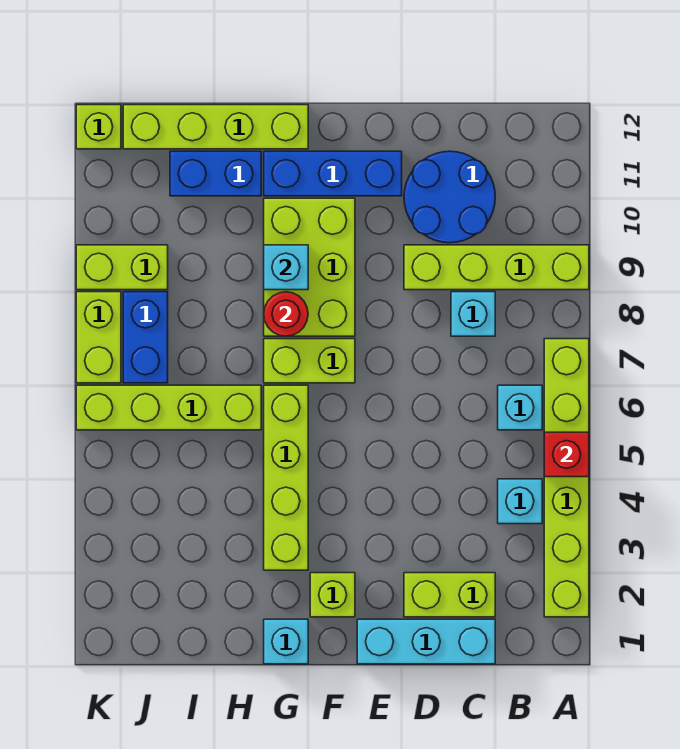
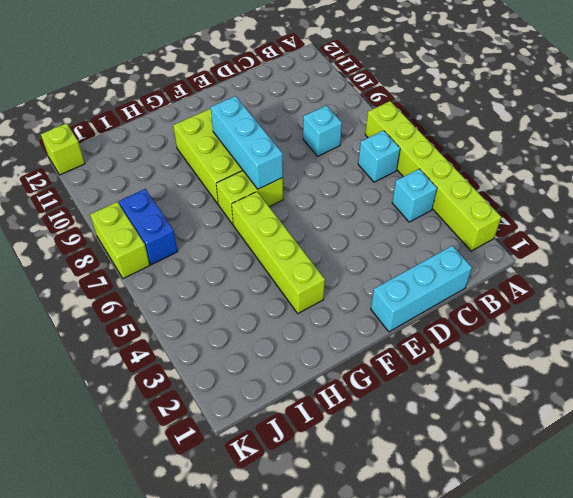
cyan 1x3 brick [211,96,283,189] -> none
none -> lime 1x4 brick [404,245,589,290]
none -> lime 1x2 brick [404,573,495,617]
none -> blue 2x2 round brick [404,151,495,243]

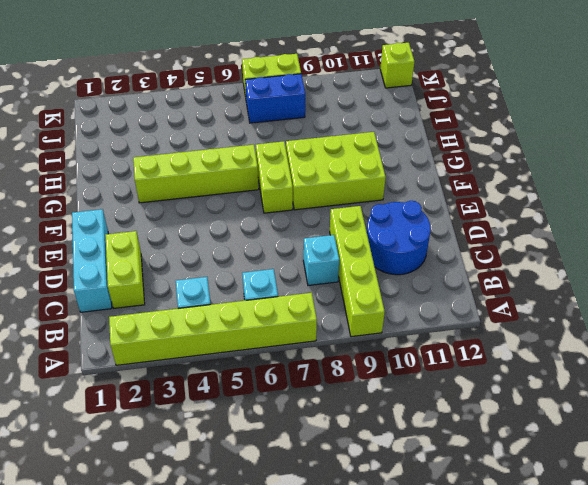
none -> blue 1x3 brick [264,151,402,196]
none -> lime 1x1 brick [310,573,355,617]
none -> cyan 1x1 brick [264,619,308,664]

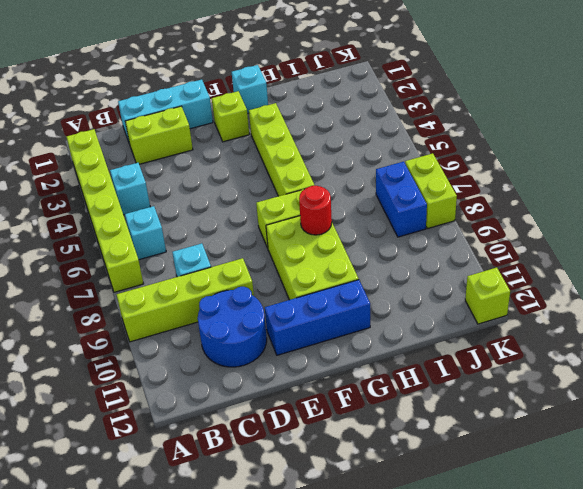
none -> lime 1x4 brick [123,105,308,149]
none -> lime 1x4 brick [76,385,261,430]
none -> blue 1x2 brick [170,151,261,196]

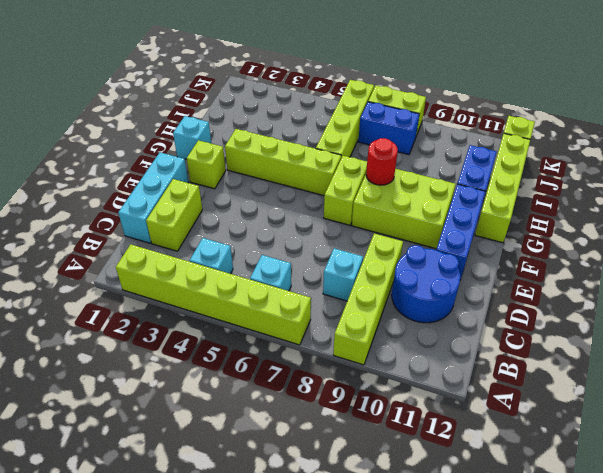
none -> lime 1x2 brick [76,245,168,290]
none -> red 1x1 brick [544,432,589,477]
none -> cyan 1x1 brick [264,245,308,290]

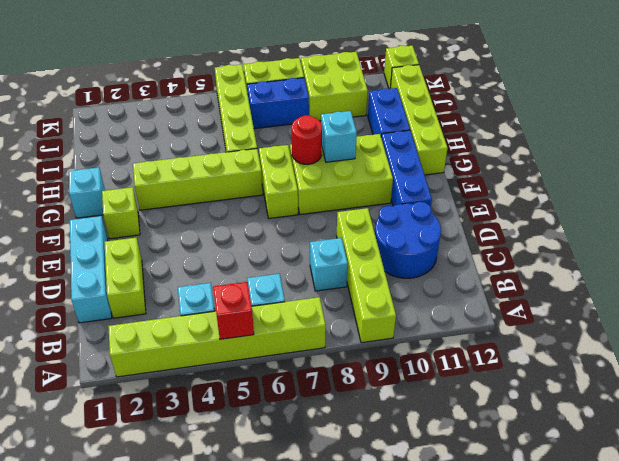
lime 2x2 brick [301,52,368,121] -> lime 1x2 brick [76,245,168,290]

